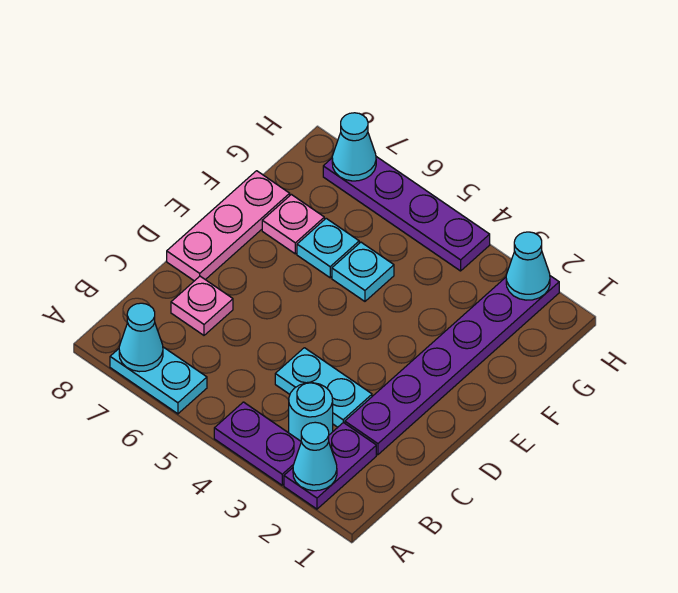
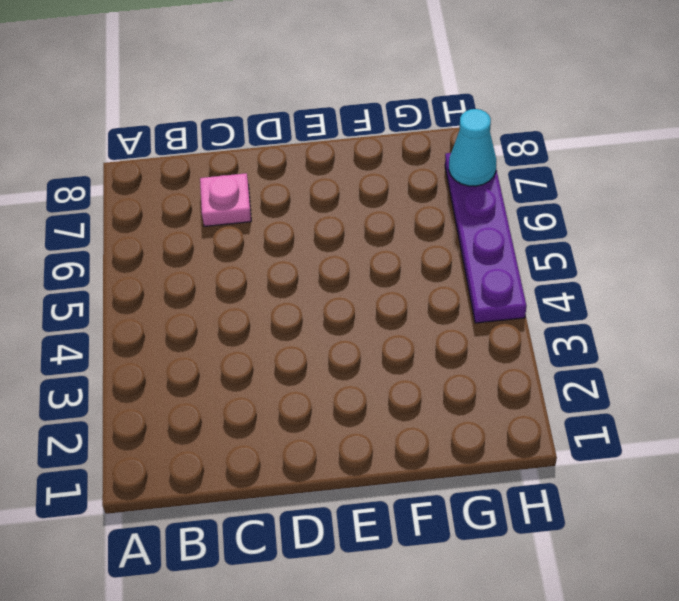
none -> purple 1x2 plate [284,422,376,509]
none -> purple 1x2 plate [214,402,301,485]
none -> cyan 1x2 plate [110,347,207,414]

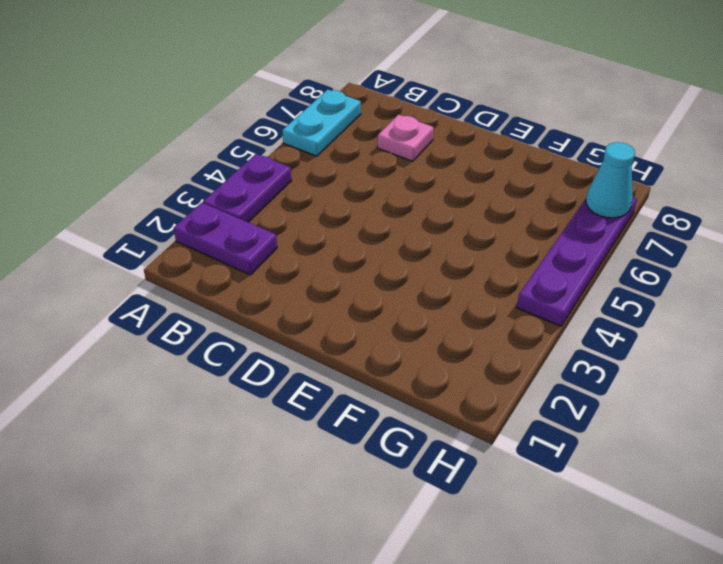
none -> cyan 1x1 round brick [289,383,333,441]
none -> purple 1x6 plate [345,276,559,455]
none -> cyan 1x2 plate [275,348,372,427]

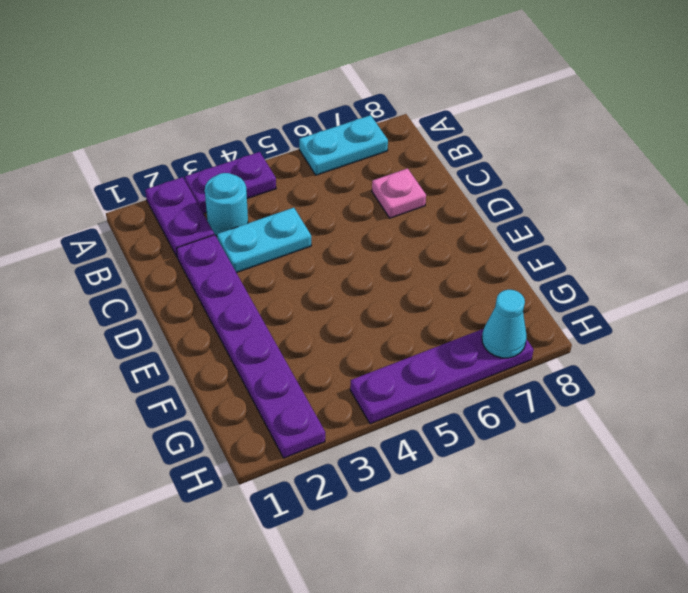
none -> pink 1x3 plate [167,171,290,281]
none -> cyan 1x1 plate [332,242,394,301]
none -> cyan 1x1 plate [297,218,359,278]

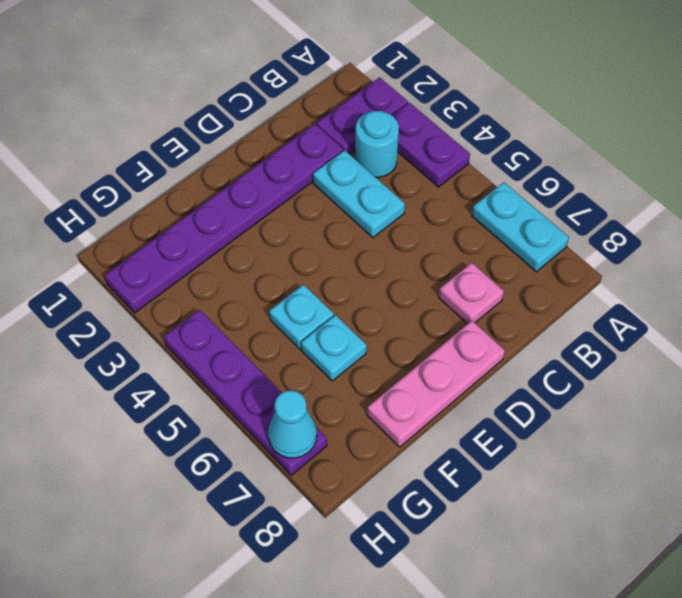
none -> pink 1x1 plate [262,194,324,254]
none -> cyan 1x1 cone [293,422,337,491]
none -> cyan 1x1 cone [119,303,163,372]

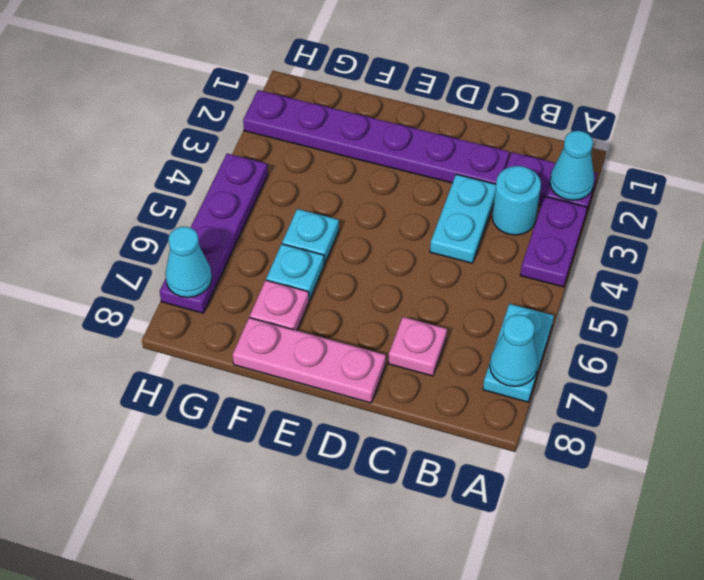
none -> cyan 1x1 cone [506,232,550,300]

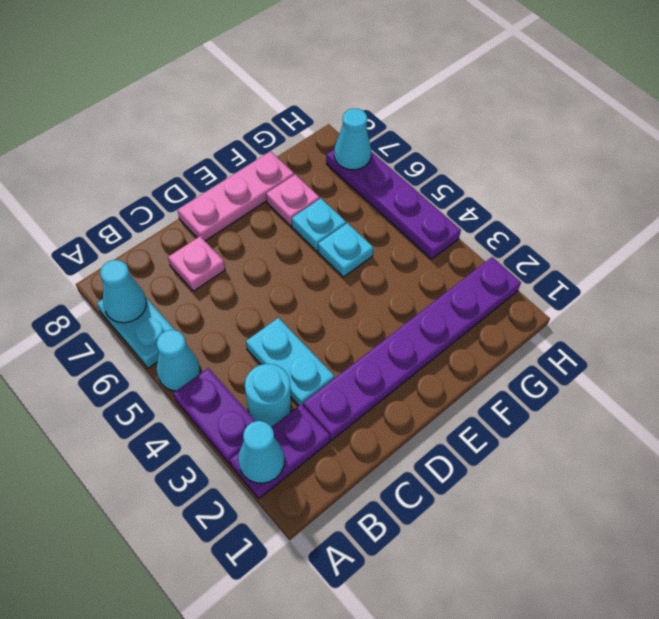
cyan 1x1 cone [157,330,200,391] -> cyan 1x1 cone moved to [506,232,550,300]

